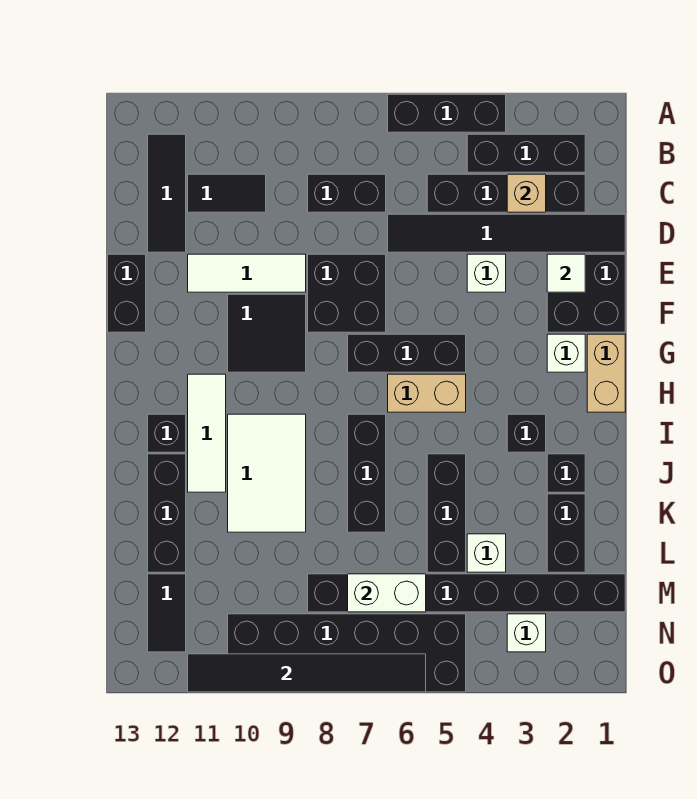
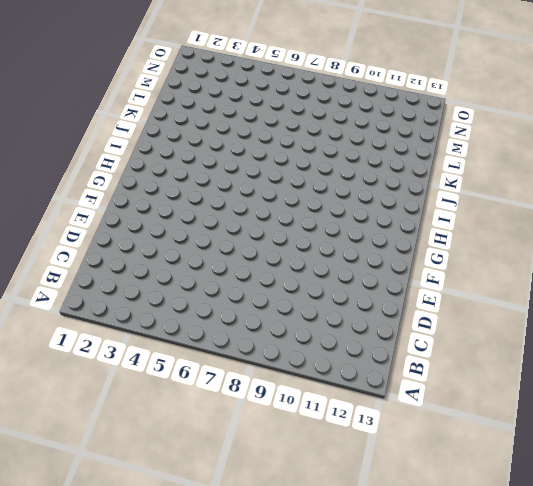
none -> black 1x3 brick [388,94,506,132]
none -> black 1x3 brick [467,134,585,172]
none -> black 1x3 tile [148,134,186,252]
none -> black 1x4 brick [427,174,585,212]

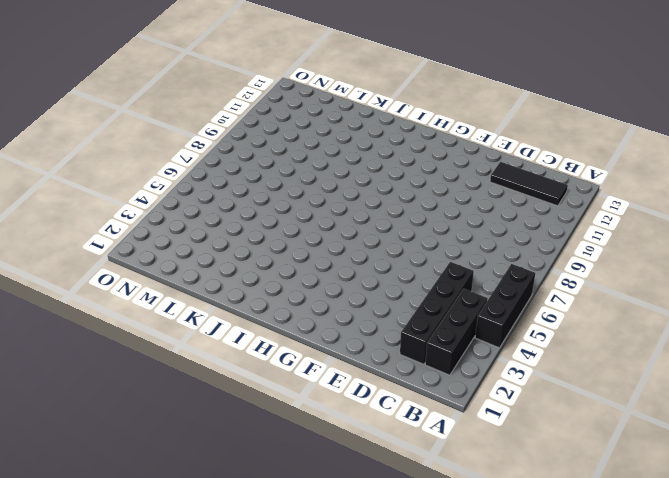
none -> black 1x2 brick [308,174,386,212]
none -> black 1x2 tile [188,174,266,212]
none -> black 1x6 tile [388,214,625,252]
none -> black 2x2 brick [547,254,625,332]

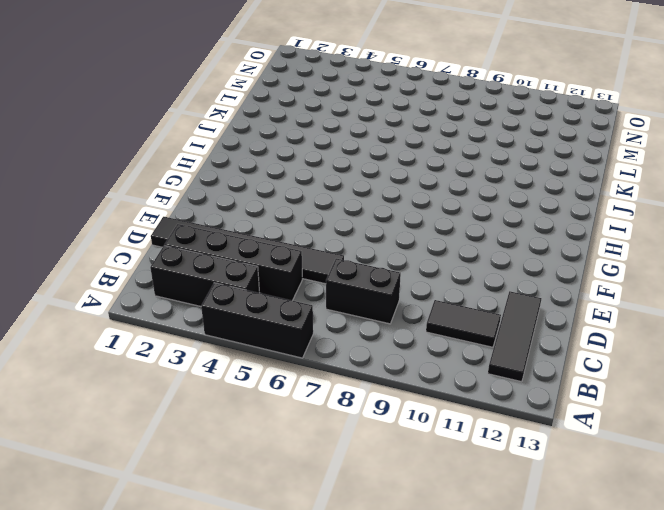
none -> black 2x2 brick [547,254,625,332]
none -> white 1x1 brick [467,254,506,292]
none -> black 2x2 brick [308,254,386,332]
none -> white 1x3 tile [188,254,306,292]

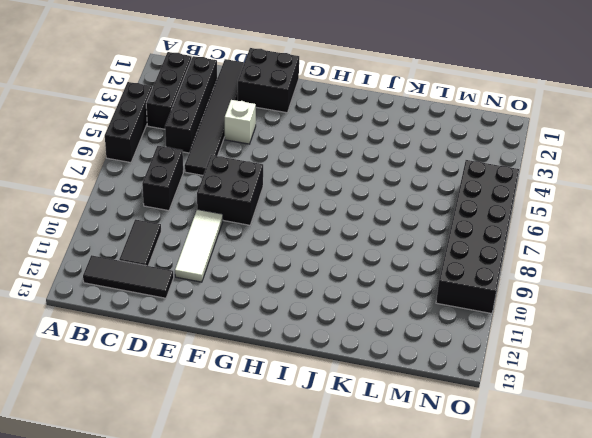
none -> black 1x2 brick [108,254,146,332]
none -> black 2x2 tile [228,294,306,372]
none -> tan 1x2 brick [587,334,625,412]
none -> white 1x1 brick [547,334,585,372]

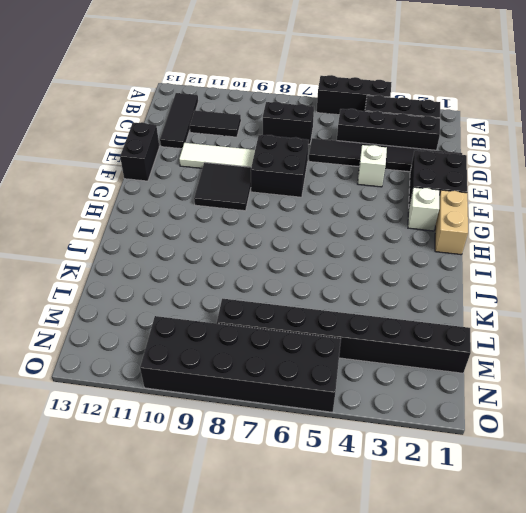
none -> black 1x3 brick [348,334,466,372]
none -> tan 1x2 brick [388,374,466,412]
none -> white 1x3 tile [188,374,226,492]
none -> black 1x1 brick [507,414,546,452]

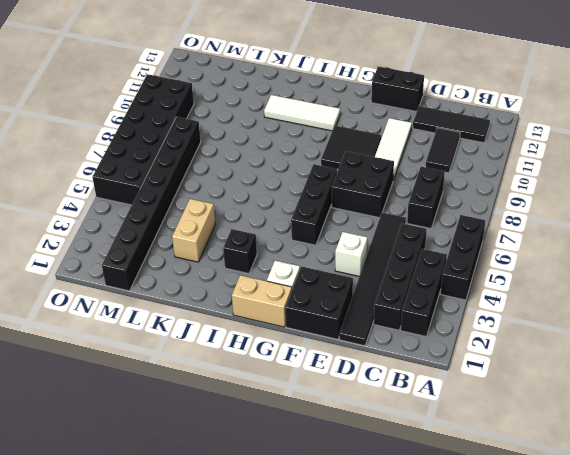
tan 1x2 brick [172,199,215,262] -> tan 1x2 brick moved to [388,374,466,412]
none -> black 1x3 brick [348,414,386,532]
none -> white 2x3 tile [228,414,306,532]
none -> black 1x1 brick [148,414,186,452]
none -> black 1x1 brick [547,454,585,492]

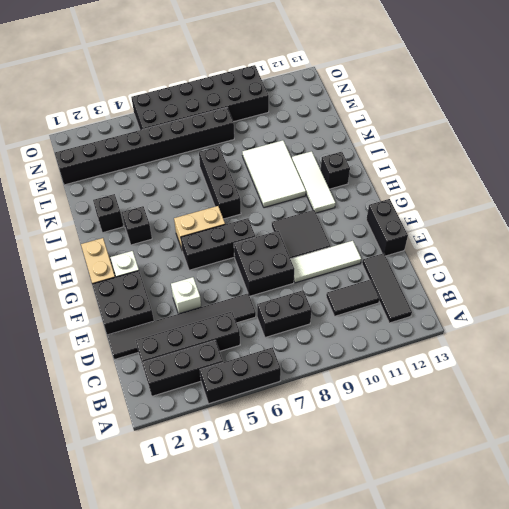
none -> black 1x3 brick [427,454,466,572]
none -> black 1x3 brick [148,454,186,572]
none -> black 1x2 brick [547,494,585,572]
none -> white 1x1 brick [467,534,506,572]

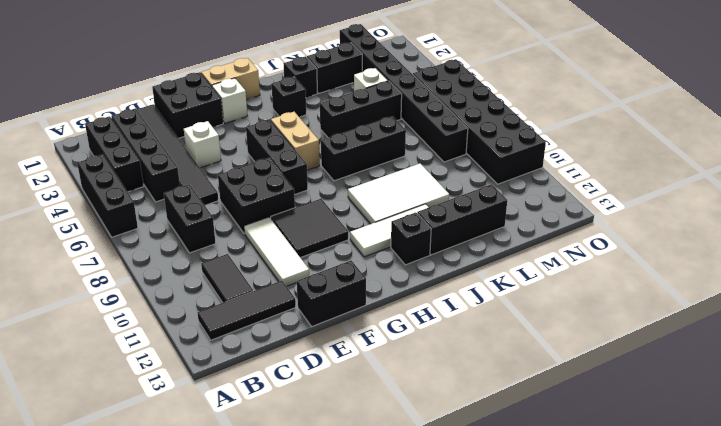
none -> black 1x2 tile [148,574,186,652]
none -> white 1x1 brick [507,614,546,652]
none -> tan 1x1 brick [507,174,546,212]
none -> white 1x1 tile [547,254,585,292]

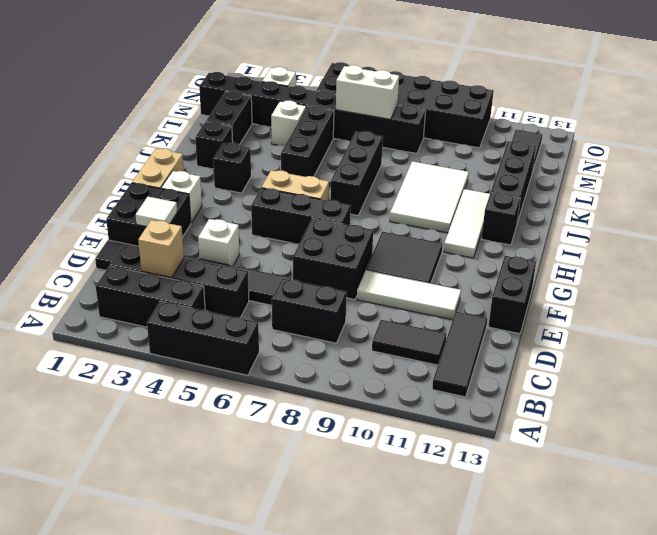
none -> black 1x6 tile [188,654,426,692]

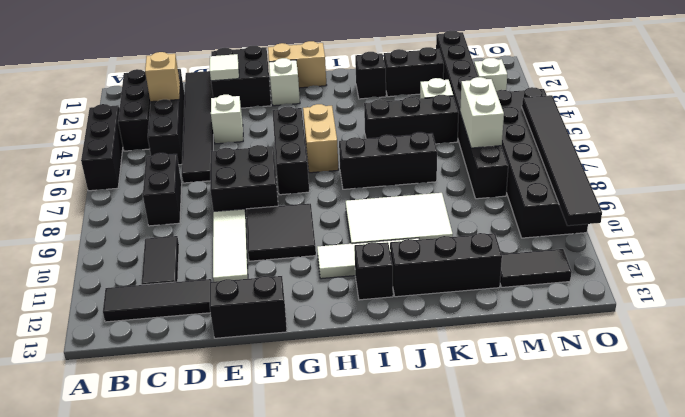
none -> black 1x1 brick [507,414,546,452]

